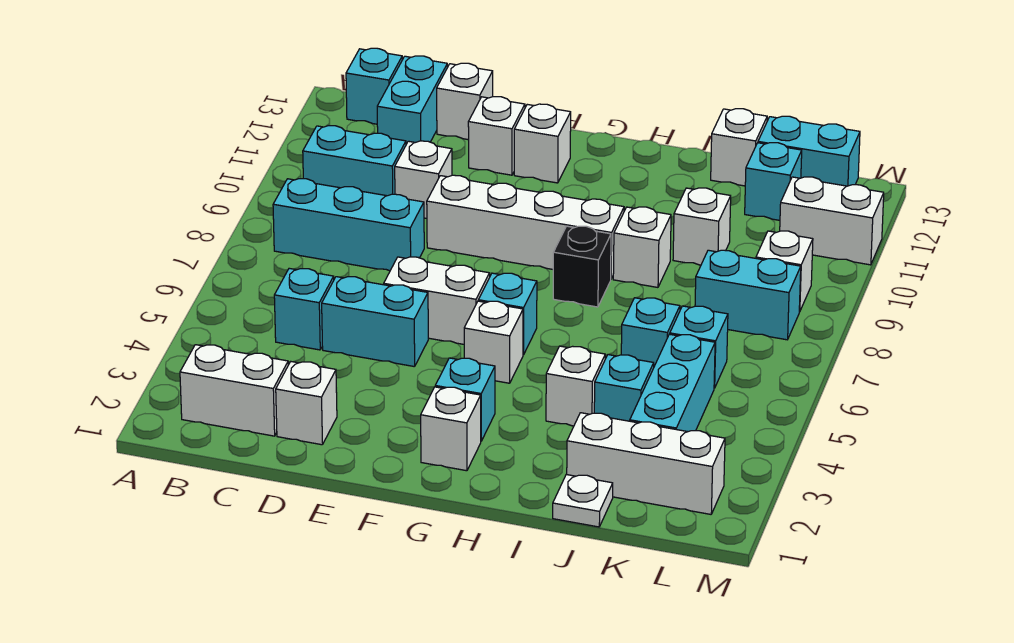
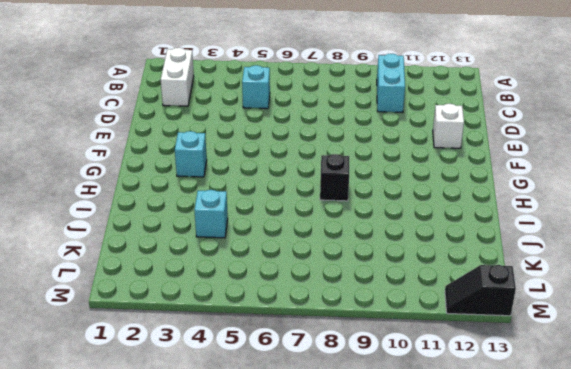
black 1x2 slope [445,265,516,316] -> none
none -> cyan 1x3 brick [273,179,424,271]
none -> cyan 1x1 brick [346,48,402,124]
none -> cyan 1x2 brick [377,56,447,144]
none -> white 1x1 brick [276,361,337,445]

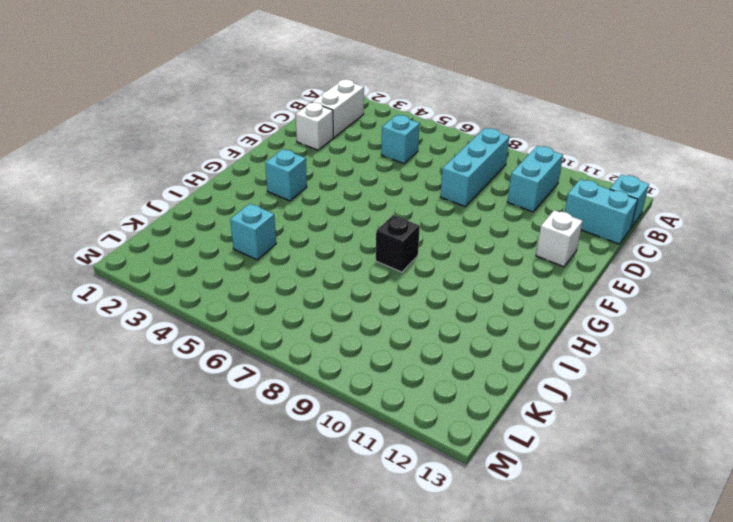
none -> cyan 1x2 brick [322,277,428,367]
none -> white 1x1 brick [395,141,452,218]
none -> white 1x1 brick [437,63,493,140]
none -> white 1x2 brick [384,257,490,344]

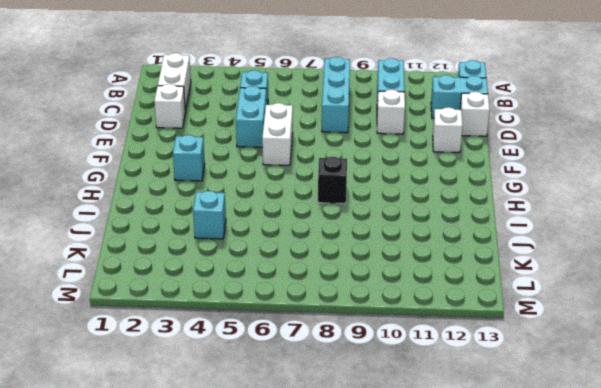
none -> white 1x4 brick [427,175,624,279]
none -> white 1x1 brick [514,104,571,183]
none -> white 1x1 brick [421,387,481,471]
none -> white 1x1 brick [464,301,523,383]

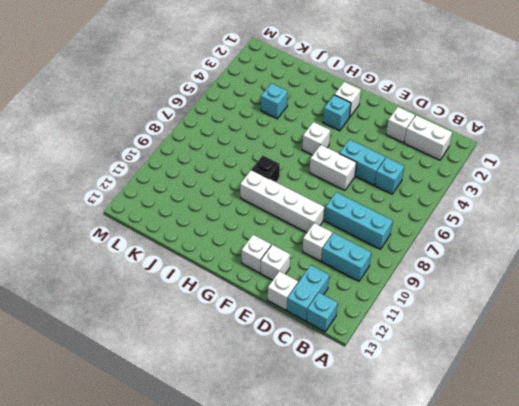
none -> cyan 1x1 brick [478,273,537,355]
none -> white 1x1 brick [546,346,605,426]
none -> white 1x1 brick [613,207,671,287]
none -> white 1x1 plate [553,474,613,527]

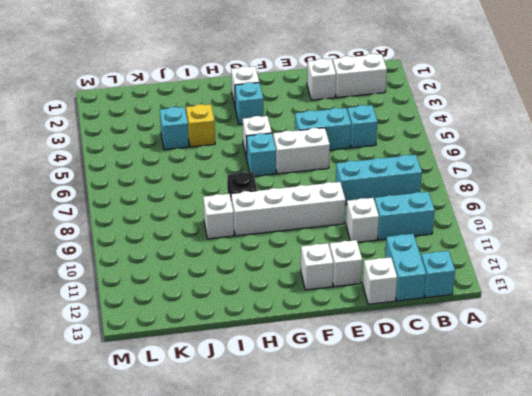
yellow 1x1 brick [186,104,215,147] -> white 1x1 brick [546,346,605,426]
none -> white 1x1 plate [553,474,613,527]
none -> white 1x3 brick [567,413,725,514]
none -> cyan 1x1 brick [621,298,680,366]
none -> white 1x1 brick [673,188,731,265]

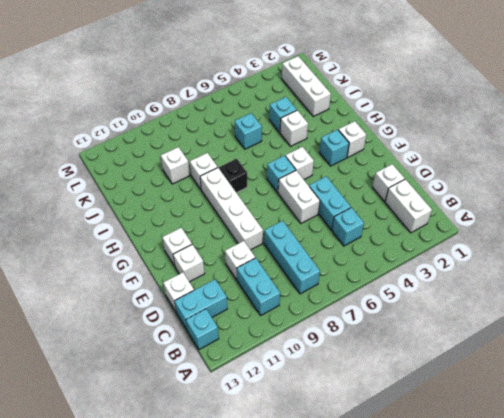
none -> white 1x1 plate [553,474,613,527]
none -> white 1x1 brick [711,109,767,186]
none -> cyan 1x3 brick [630,334,715,432]
none -> cyan 1x1 brick [670,306,728,388]

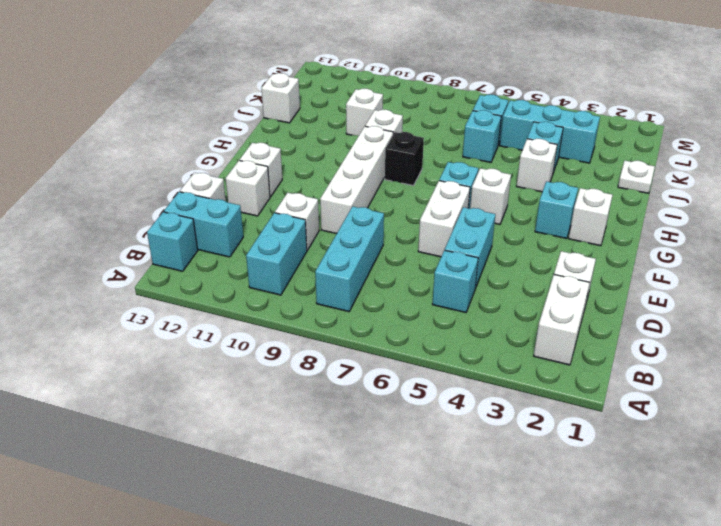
none -> white 1x3 brick [567,413,725,514]
none -> cyan 1x2 brick [695,250,801,340]
none -> cyan 1x1 brick [745,143,802,220]
none -> cyan 1x2 brick [758,116,860,186]

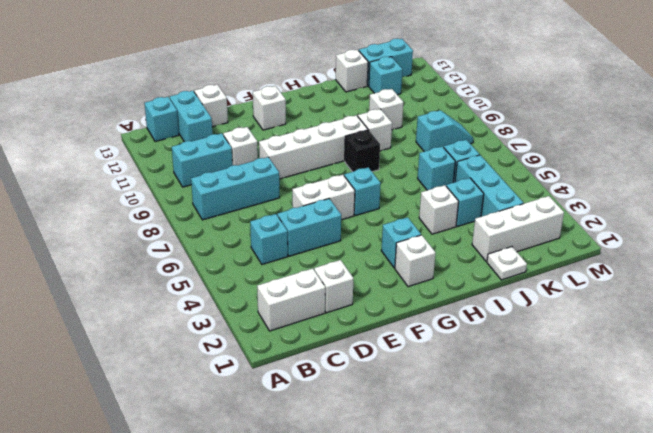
cyan 1x2 slope [416,110,474,151] -> cyan 1x2 brick [695,250,801,340]
none -> white 1x1 brick [468,97,525,175]
none -> white 1x1 brick [464,301,523,383]
none -> white 1x1 brick [756,231,813,312]
none -> white 1x2 brick [780,177,884,265]

